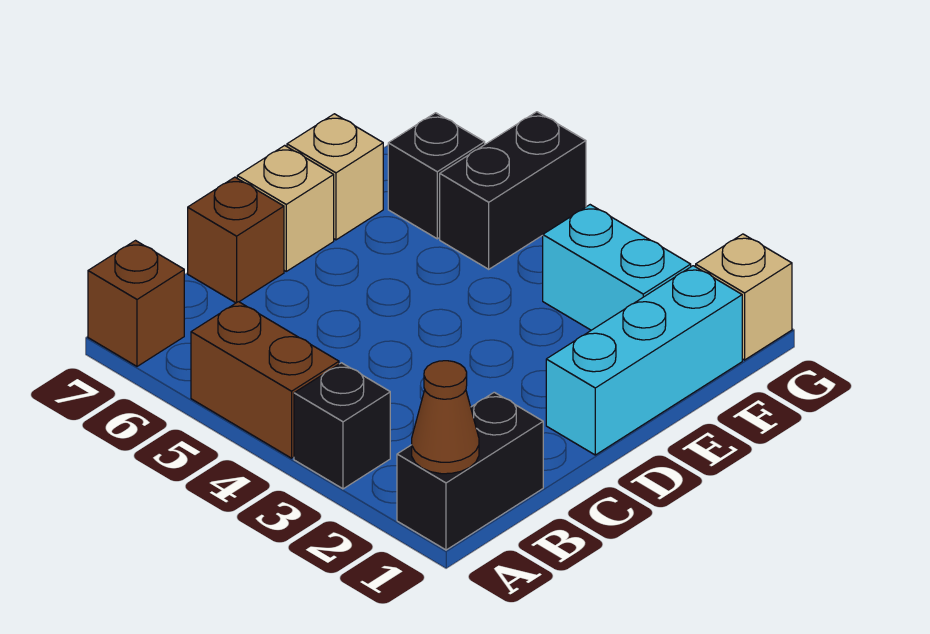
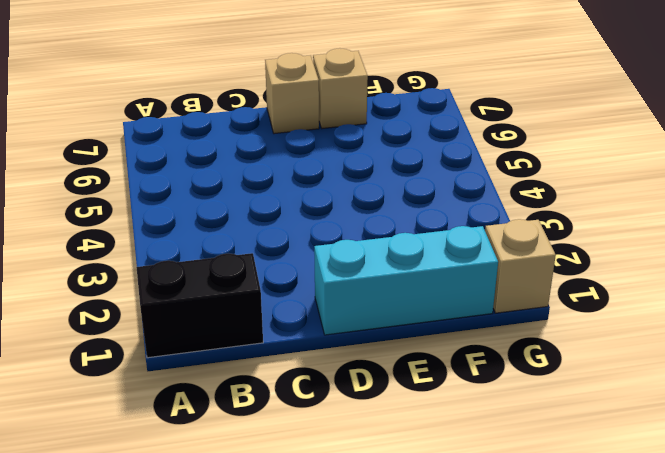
none -> black 1x1 brick [294,363,390,489]
none -> brown 1x2 brick [191,302,339,458]
none -> brown 1x1 brick [88,241,184,366]

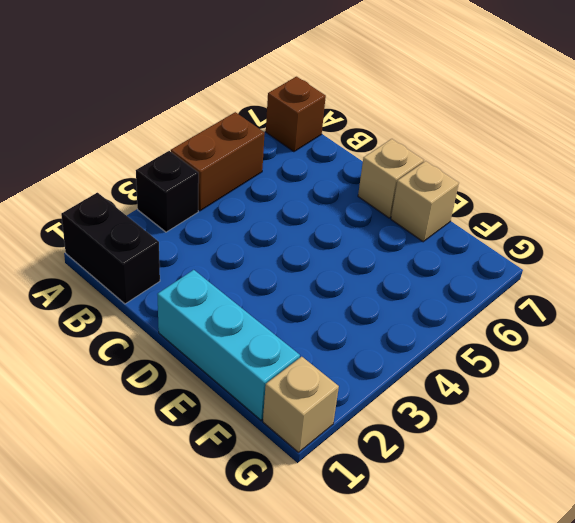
none -> brown 1x1 brick [188,177,284,303]
none -> cyan 1x2 brick [543,205,691,330]
none -> black 1x2 brick [440,112,586,269]

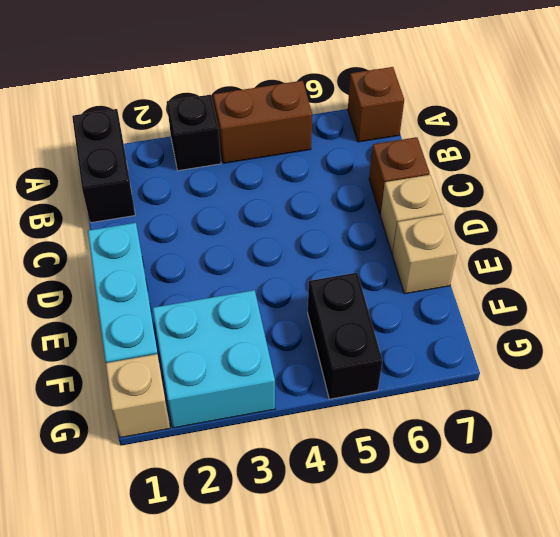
cyan 2x2 brick [153,290,275,428] -> cyan 1x2 brick [543,205,691,330]
none -> black 1x1 brick [388,113,485,239]
none -> brown 1x1 cone [412,361,479,474]

